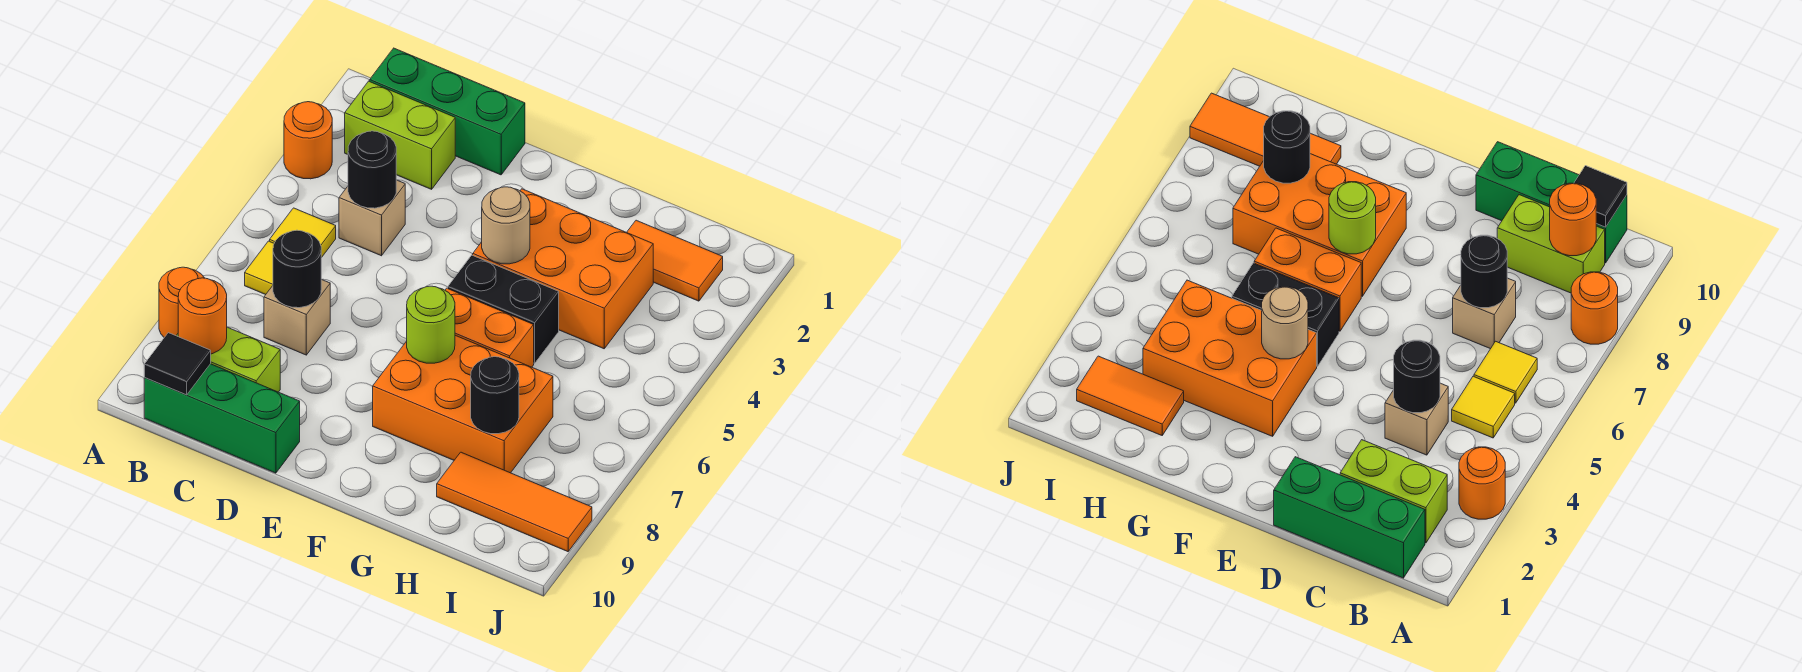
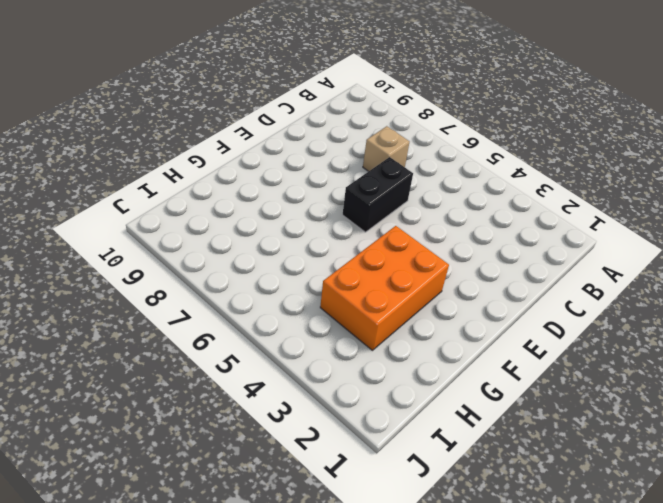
black 1x2 brick [343,157,413,232] -> black 1x2 brick moved to [448,255,559,363]
none -> orange 1x1 round brick [284,102,332,179]
none -> orange 1x1 round brick [159,267,204,337]
none -> green 1x3 brick [370,48,525,175]

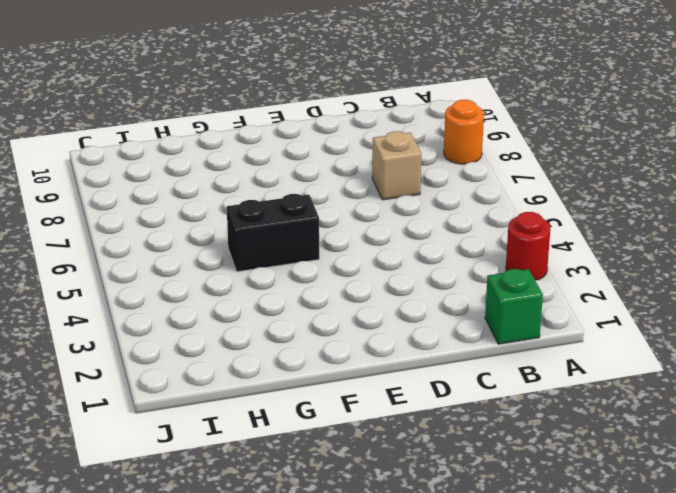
red 1x1 round brick [506,212,550,280] -> orange 1x1 round brick [284,102,332,179]
green 1x1 brick [485,269,543,344] -> green 1x3 brick [370,48,525,175]
none -> lime 1x2 brick [345,81,455,189]
none -> yellow 1x1 tile [270,208,336,258]
none -> yellow 1x1 tile [245,241,274,295]

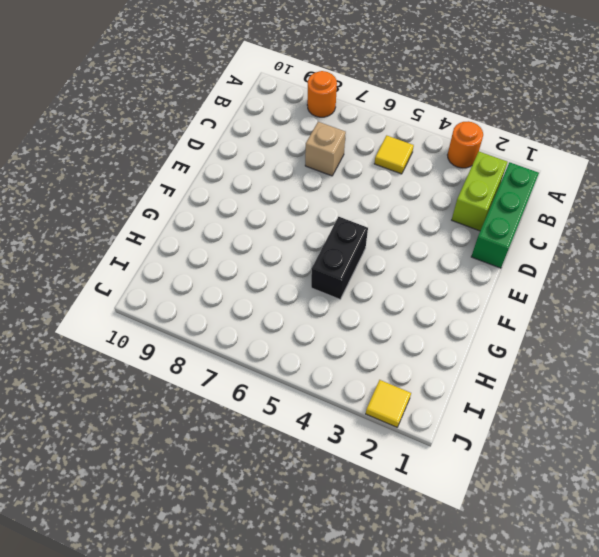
yellow 1x1 tile [366,380,411,427] -> yellow 1x1 tile moved to [245,241,274,295]
none -> lime 1x2 brick [176,327,280,392]
none -> green 1x3 brick [144,364,300,473]
none -> tan 1x1 brick [339,180,405,256]

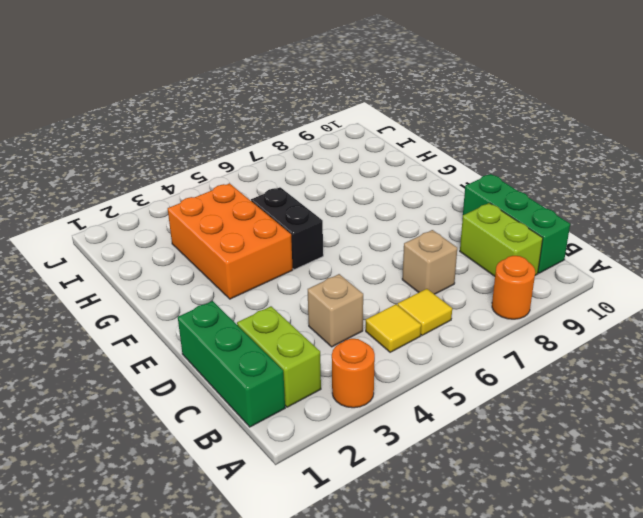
none -> orange 1x2 brick [445,288,534,367]
none -> orange 2x3 brick [373,335,553,473]
none -> orange 1x2 tile [627,220,723,301]

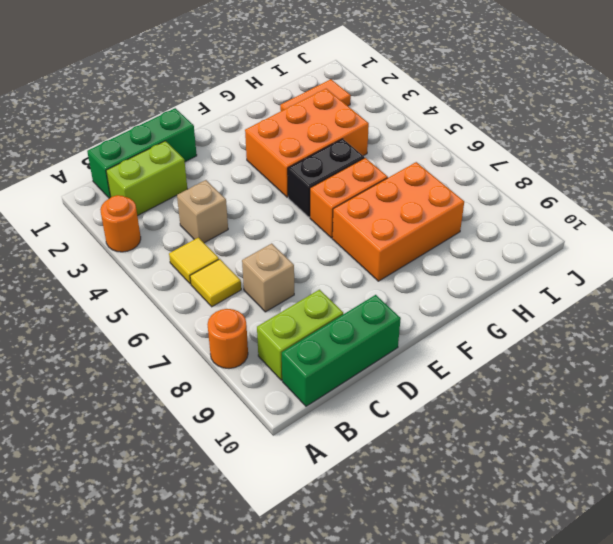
none -> orange 1x3 tile [437,452,592,552]
none -> orange 1x1 round brick [178,278,227,354]
none -> black 1x1 tile [144,333,211,395]

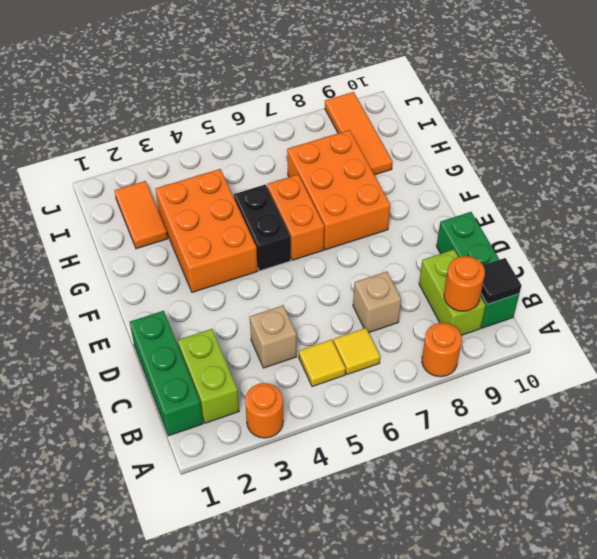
none -> black 1x1 round brick [348,131,396,208]
none -> black 1x1 round brick [273,230,321,308]
none -> tan 1x1 round brick [482,187,530,264]

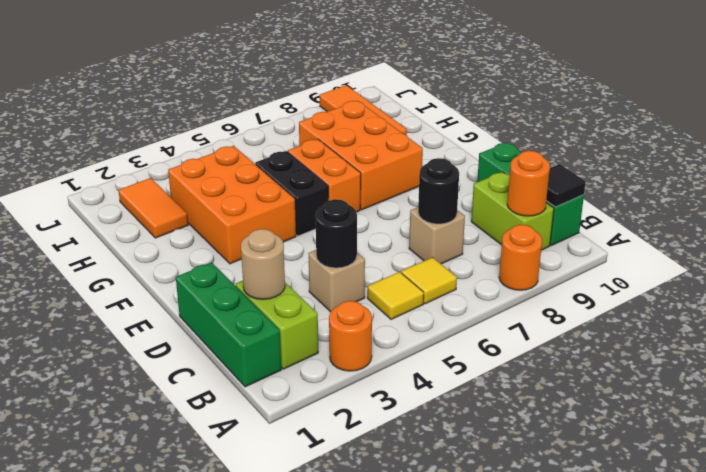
tan 1x1 round brick [241,229,285,300] -> tan 1x1 round brick moved to [482,187,530,264]
none -> lime 1x1 round brick [407,286,455,363]
none -> black 1x1 round brick [471,357,519,434]

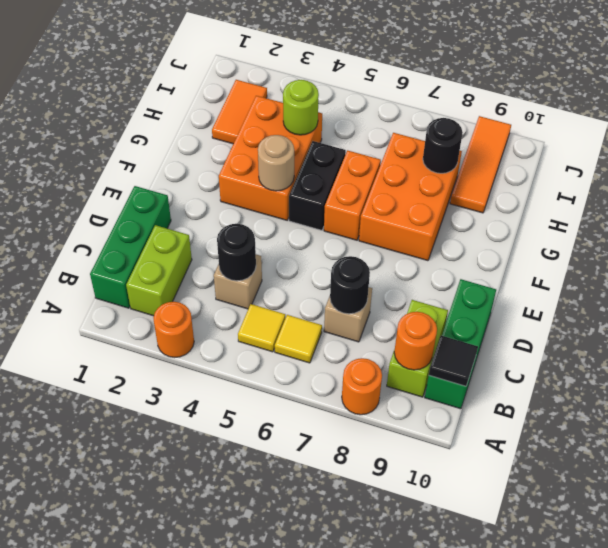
lime 1x1 round brick [283,80,319,135] -> lime 1x1 round brick moved to [407,286,455,363]

